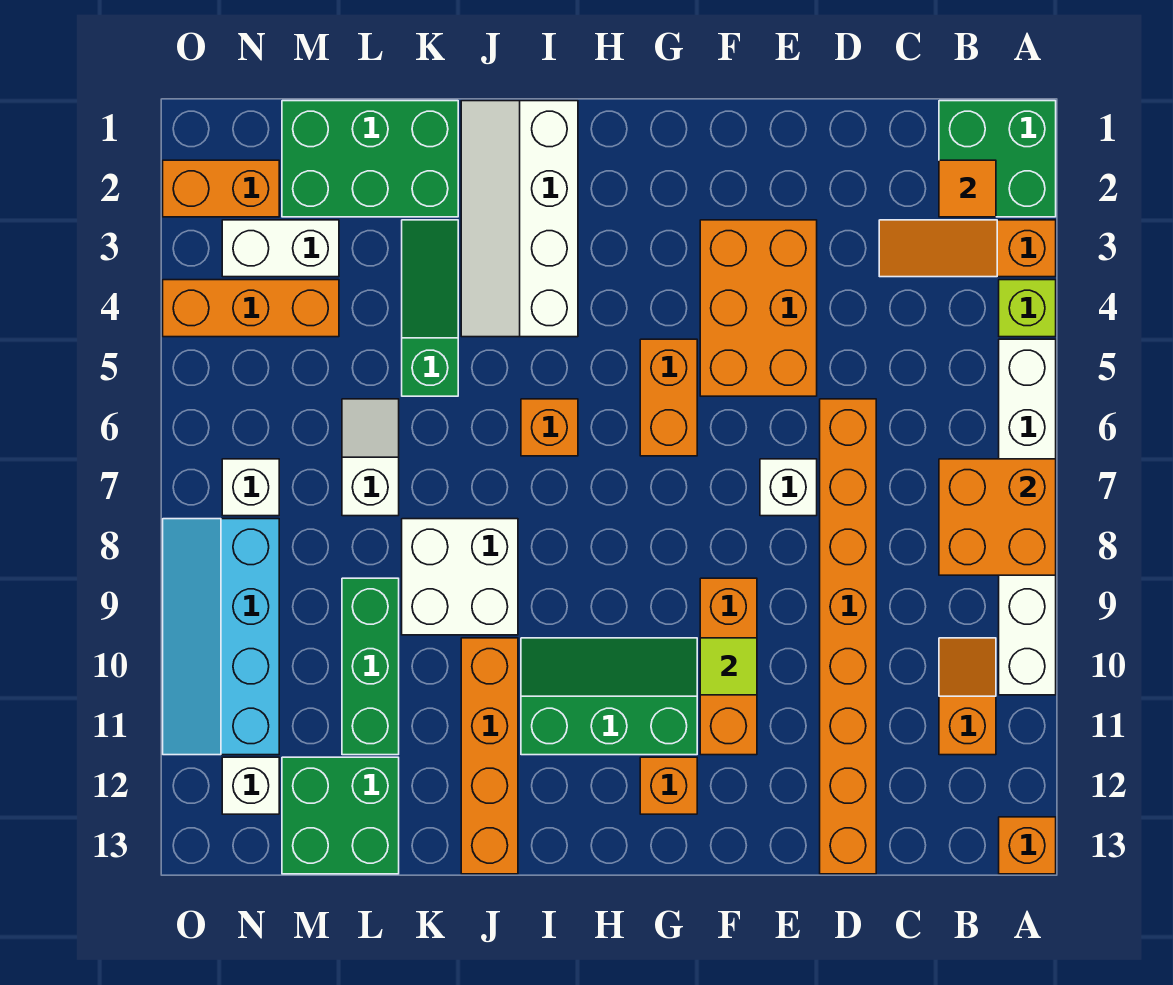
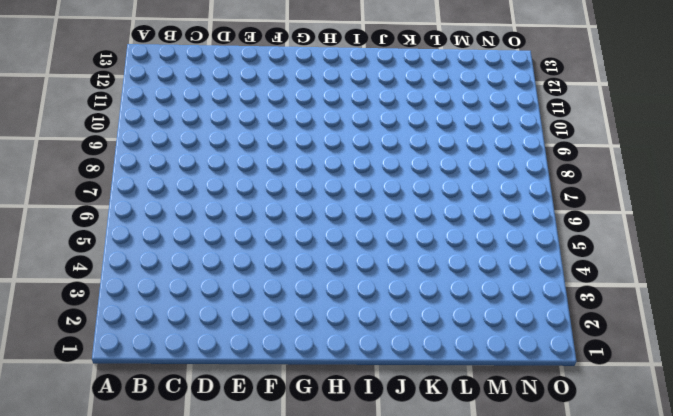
none -> green 2x2 brick [939,101,1056,217]
none -> orange 1x3 slope [879,220,1056,277]
none -> lime 1x1 brick [999,280,1056,337]
none -> white 1x6 brick [999,339,1056,695]

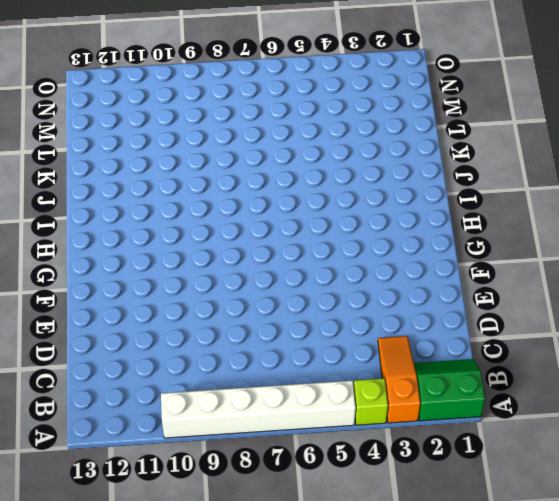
green 2x2 slope [414,359,485,421] -> green 2x2 brick [939,101,1056,217]
none -> orange 1x1 brick [999,817,1056,874]
none -> orange 1x2 slope [939,638,996,755]
none -> orange 1x8 brick [820,399,876,874]
none -> orange 2x3 brick [700,220,817,396]

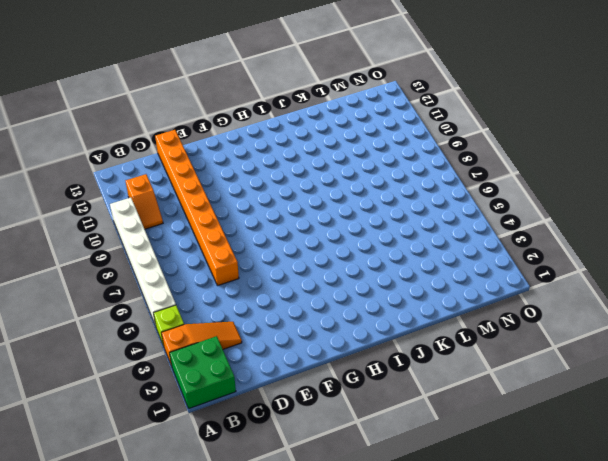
none -> orange 1x1 brick [999,817,1056,874]
none -> orange 2x3 brick [700,220,817,396]
none -> white 1x1 brick [760,459,817,516]
none -> orange 1x3 brick [700,578,757,755]

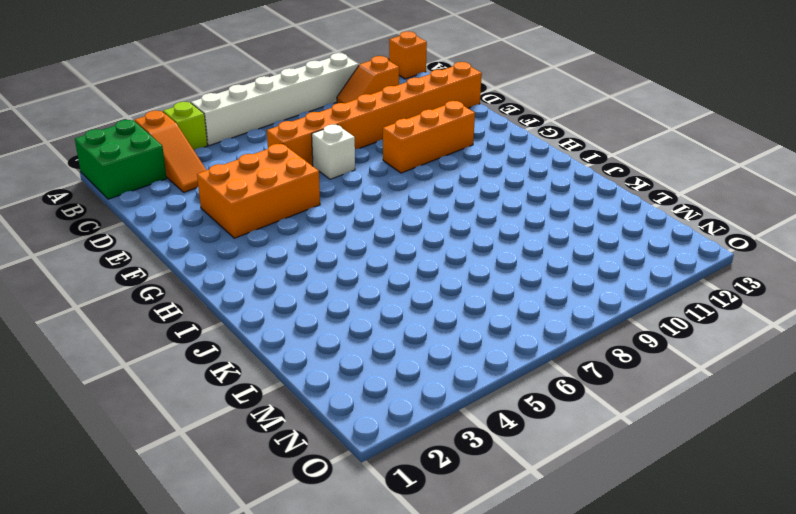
none -> orange 1x2 brick [640,339,697,456]
none -> green 2x3 slope [521,638,697,755]
none -> orange 1x1 brick [640,757,697,814]
none -> white 2x4 slope [461,101,578,337]

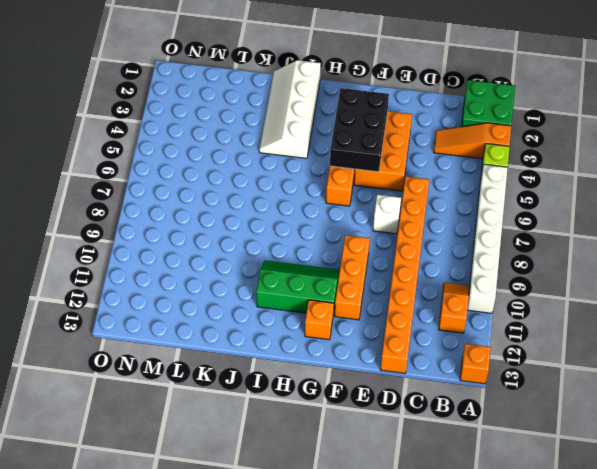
black 2x3 brick [330,88,389,172] -> none
none -> orange 1x1 brick [521,399,578,456]
none -> white 2x2 brick [402,519,518,635]
none -> orange 1x4 brick [461,638,518,874]
none -> green 2x3 brick [282,101,458,217]

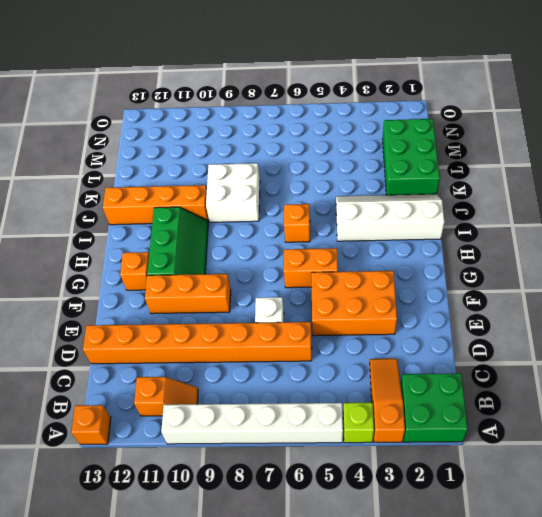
none -> green 1x3 slope [402,220,458,396]
none -> white 1x2 slope [342,399,399,516]
none -> green 1x3 brick [342,578,399,755]
none -> green 2x2 brick [282,757,399,874]

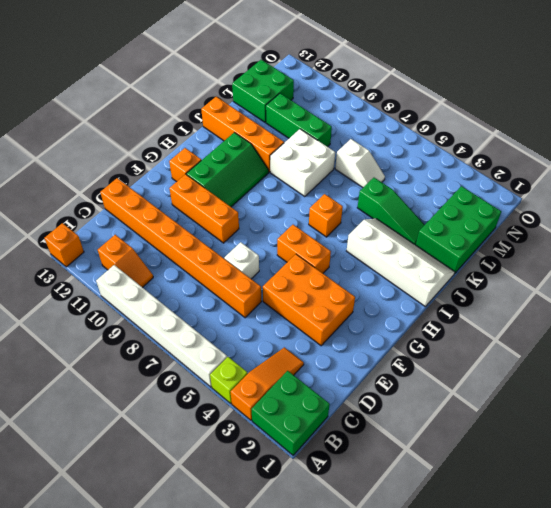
none -> white 1x2 brick [222,220,339,277]
none -> orange 1x3 brick [163,280,339,337]
none -> orange 1x2 brick [163,160,279,217]
none -> white 1x1 brick [222,459,279,516]

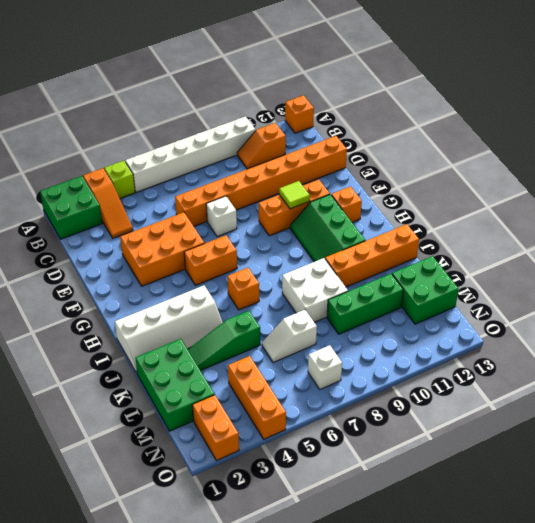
none -> white 1x2 brick [222,220,339,277]
none -> cyan 2x4 slope [163,519,279,755]
none -> white 1x1 brick [222,757,279,814]
none -> orange 2x2 brick [939,459,1056,575]

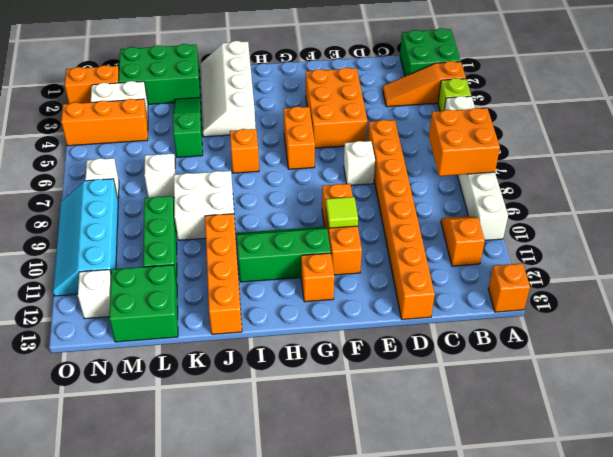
none -> orange 1x1 tile [939,160,996,217]

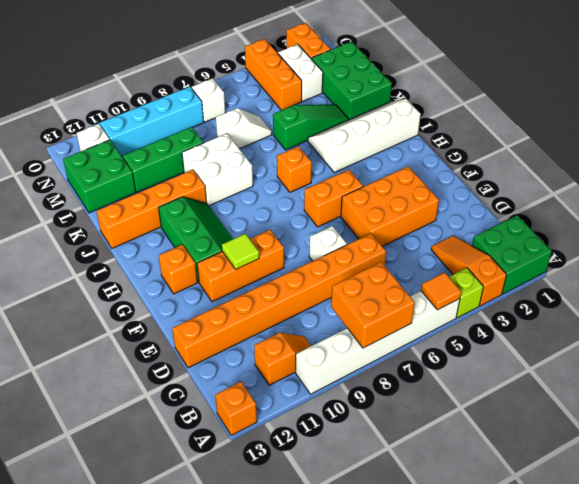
orange 1x1 tile [421,272,461,310] -> orange 1x1 tile moved to [939,160,996,217]

